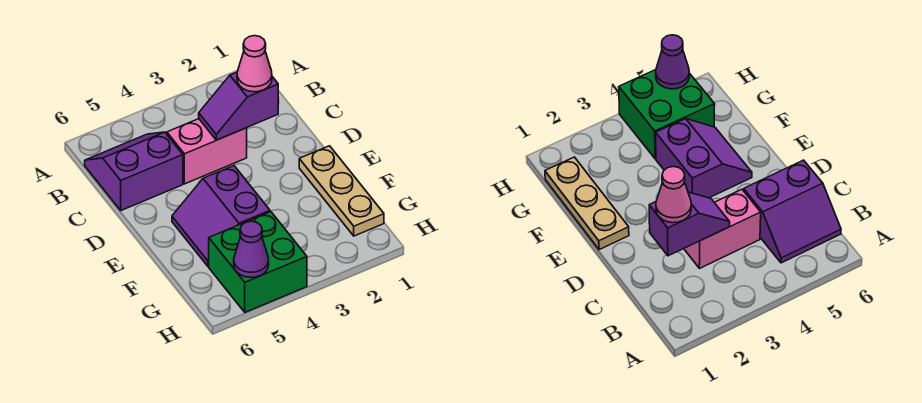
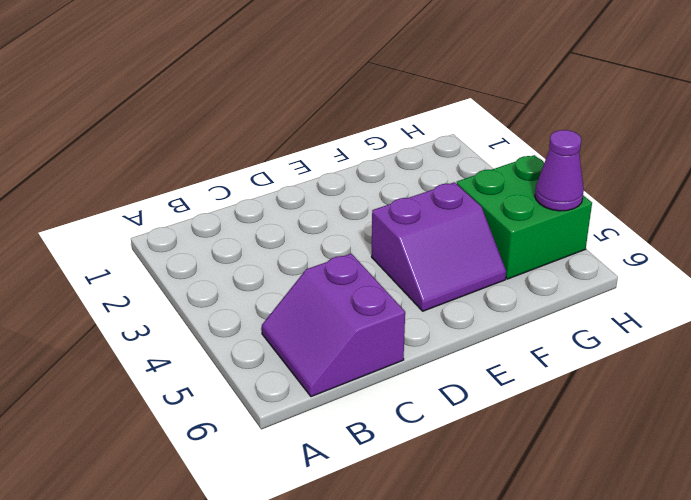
none -> pink 1x2 brick [167,119,247,184]
none -> tan 1x3 plate [299,146,384,236]

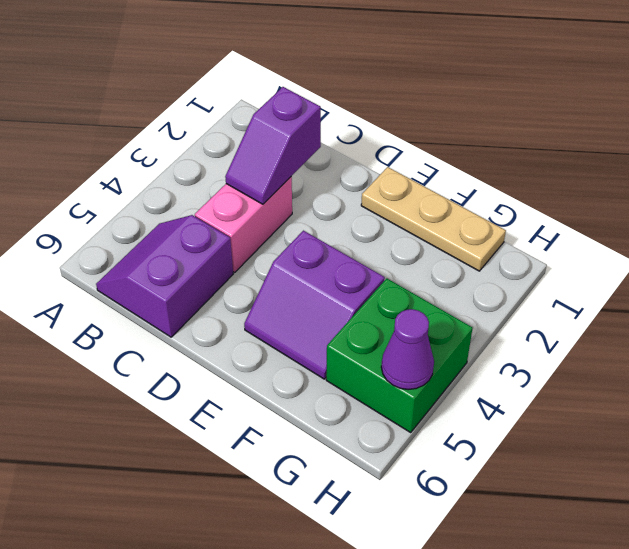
none -> pink 1x1 cone [237,36,272,92]

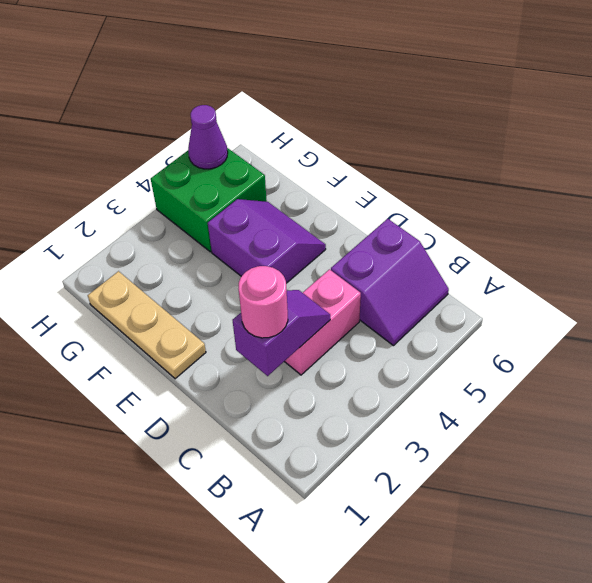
pink 1x1 round brick [239,266,288,338] -> pink 1x1 cone [237,36,272,92]

